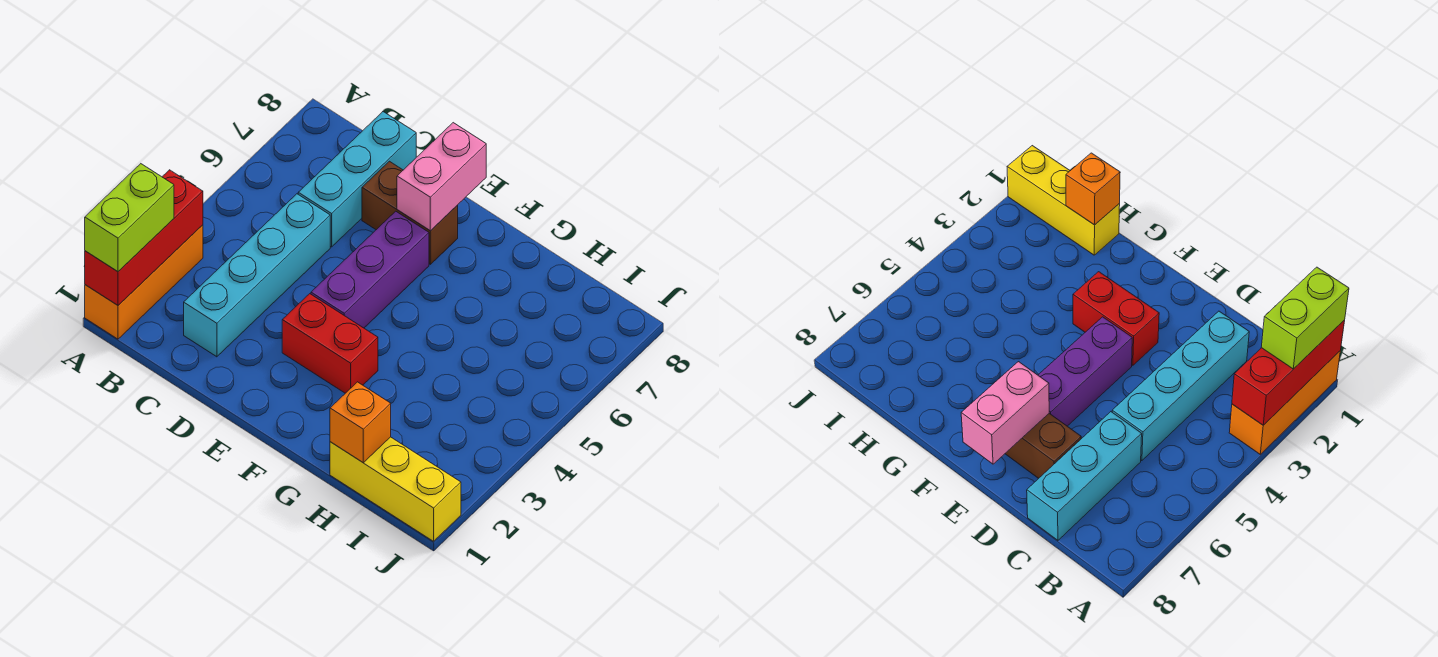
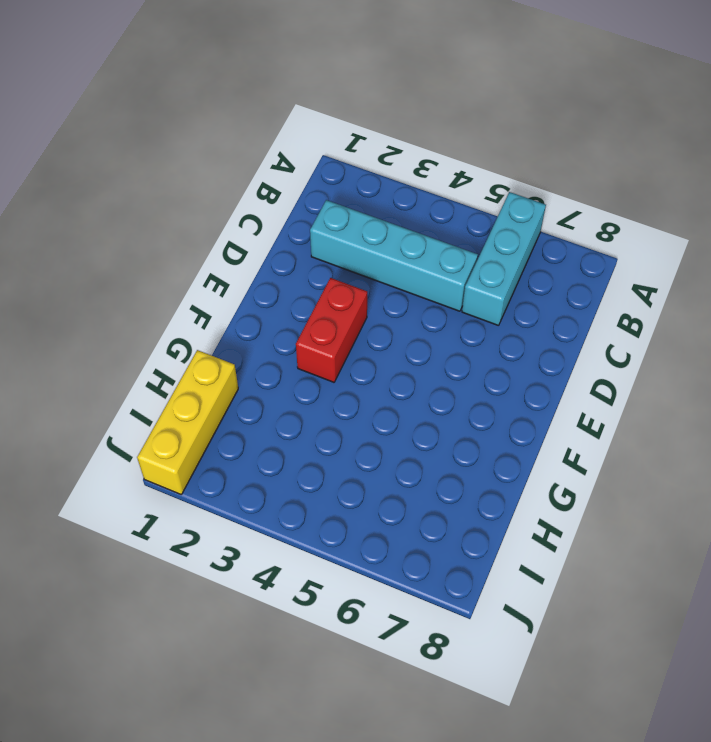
cyan 1x3 brick [462,192,546,326] -> cyan 1x3 brick turned to [298,112,416,247]
none -> orange 1x3 brick [85,225,203,339]
none -> brown 1x2 brick [362,161,458,264]

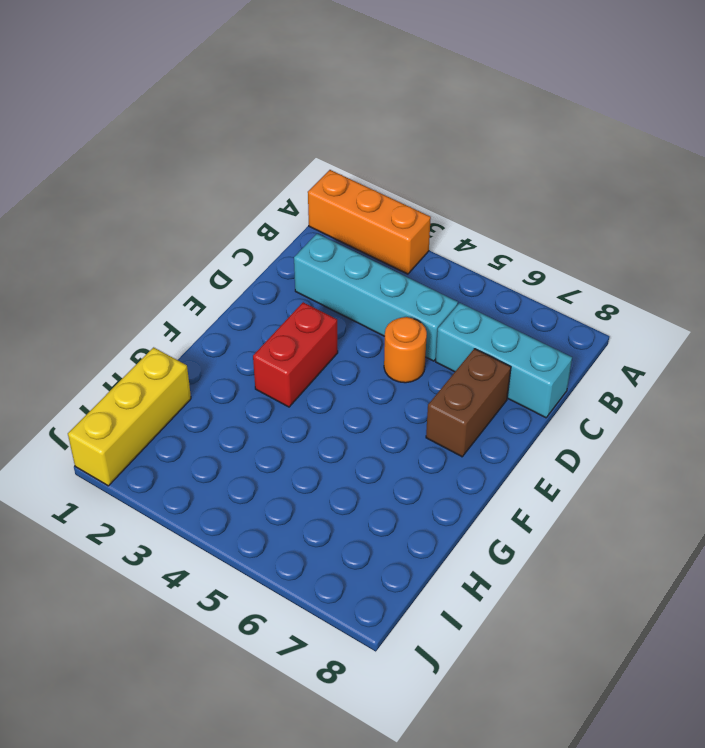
orange 1x1 round brick [384,317,427,383] -> none
none -> purple 1x3 brick [311,211,429,328]
none -> red 1x3 brick [85,170,203,305]

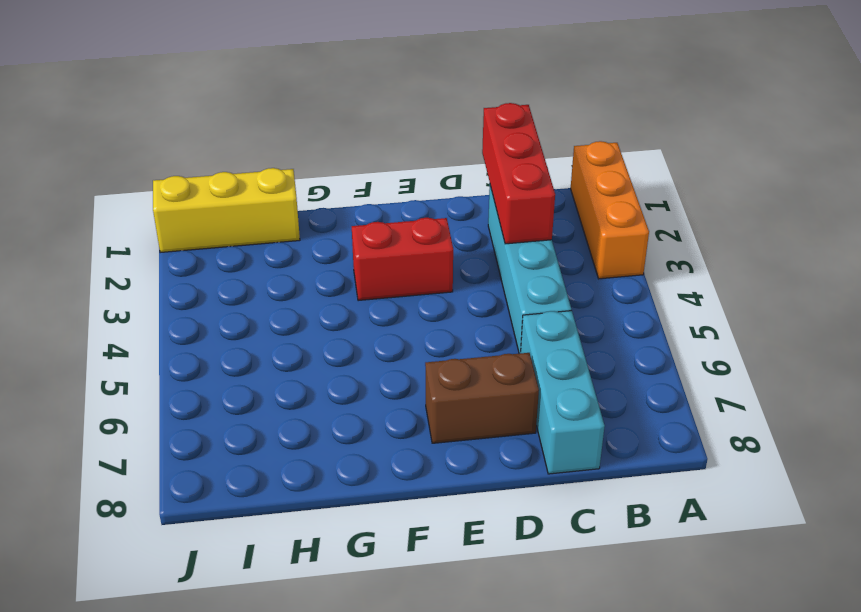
red 1x3 brick [482,103,555,244] -> red 1x3 brick moved to [85,170,203,305]
none -> purple 1x3 brick [311,211,429,328]
none -> pink 1x2 brick [397,123,486,231]

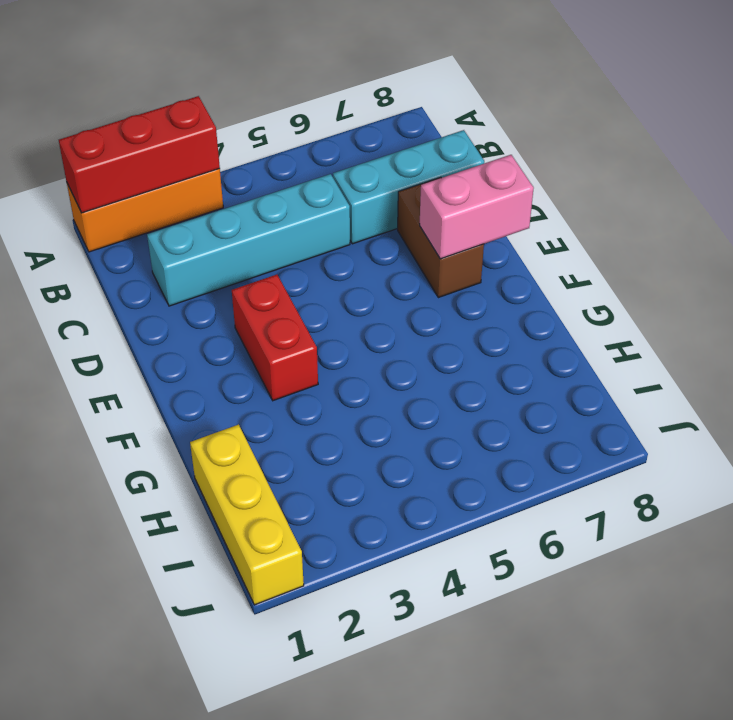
none -> purple 1x3 brick [311,211,429,328]
none -> orange 1x1 brick [330,382,391,463]

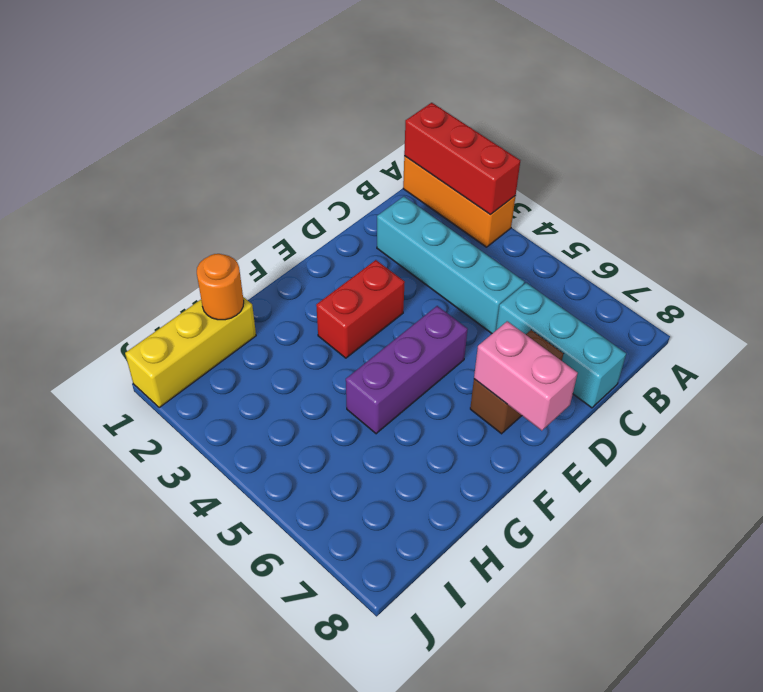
purple 1x3 brick [346,306,468,434] -> purple 1x3 brick turned to [311,211,429,328]
orange 1x1 round brick [197,254,244,320] -> orange 1x1 brick [330,382,391,463]
none -> lime 1x2 brick [85,164,174,272]

